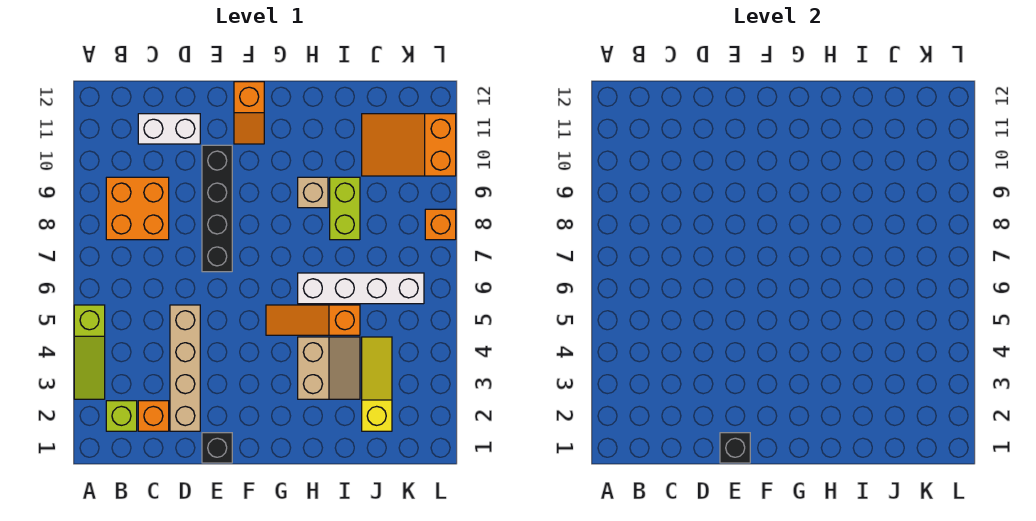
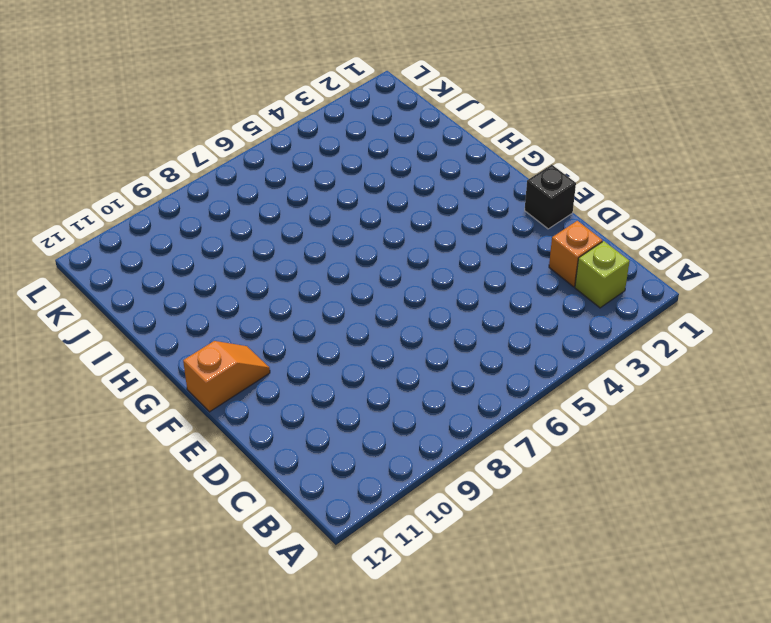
none -> lime 1x3 slope [74,305,105,399]
none -> orange 2x2 brick [106,177,169,240]
none -> white 1x2 brick [138,114,200,144]

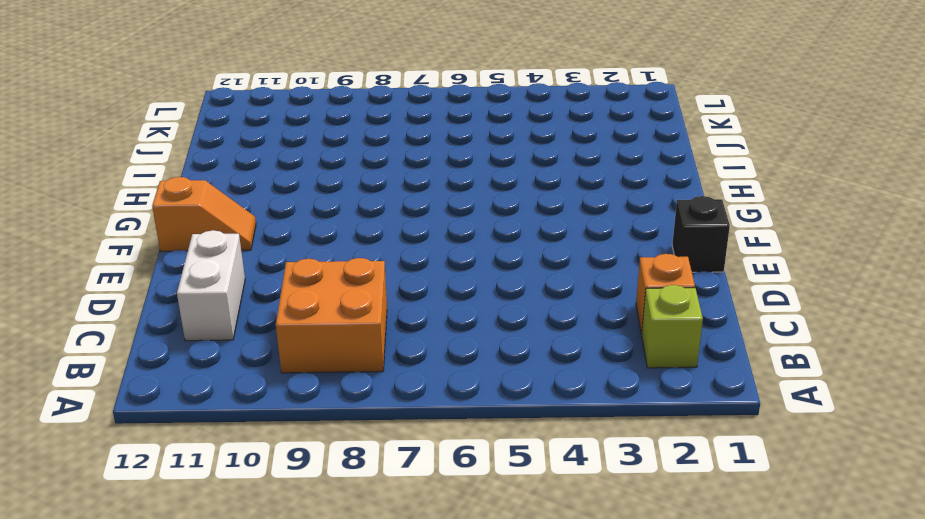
none -> lime 1x3 slope [74,305,105,399]
none -> tan 1x4 brick [170,305,200,431]
none -> black 1x4 brick [202,145,232,272]

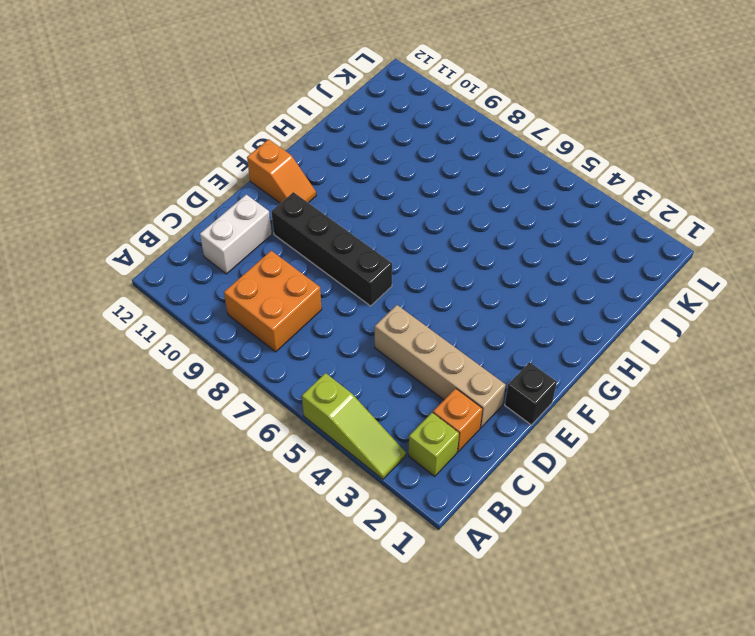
none -> orange 1x3 slope [266,305,360,335]
none -> tan 2x2 slope [298,337,360,399]
none -> white 1x4 brick [298,273,424,304]

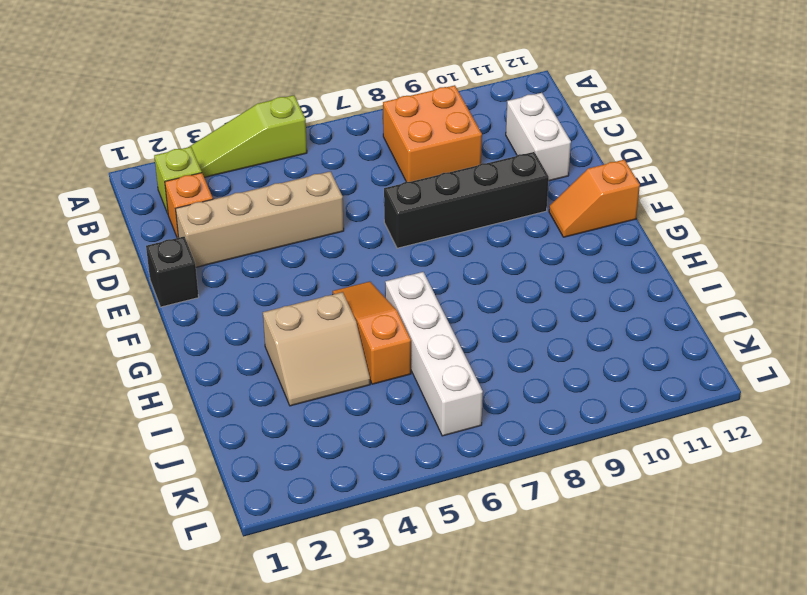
none -> tan 1x1 brick [298,177,328,208]
none -> lime 1x2 brick [330,177,360,240]
none -> yellow 1x3 slope [362,337,392,431]

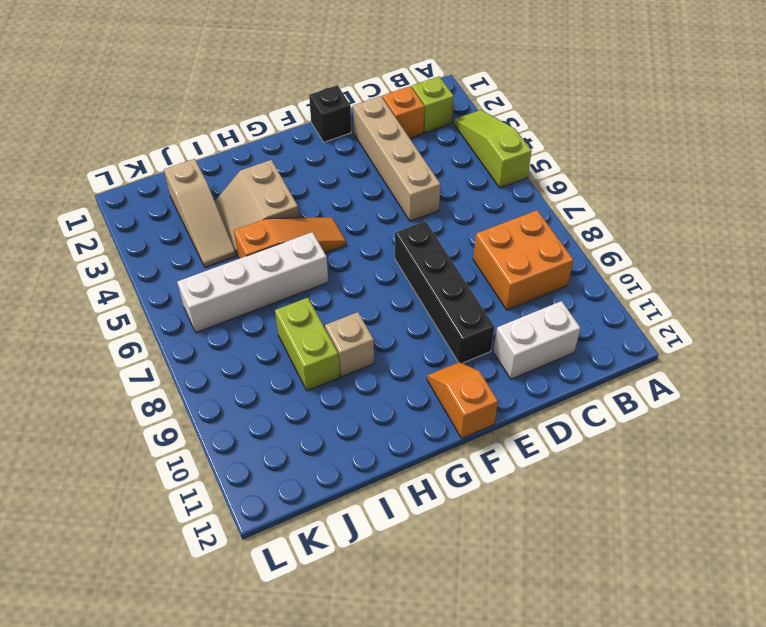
tan 1x3 slope [164,159,236,267] -> yellow 1x3 slope [362,337,392,431]
none -> orange 2x3 slope [362,114,456,176]
none -> orange 1x1 brick [425,209,456,240]
none -> black 1x1 brick [720,433,750,463]

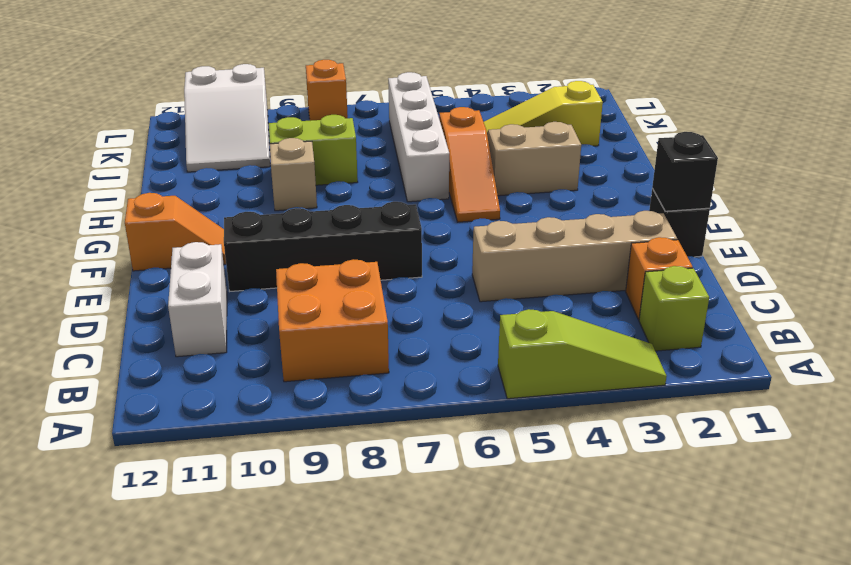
white 2x3 slope [184,64,270,172] -> orange 2x3 slope [362,114,456,176]

